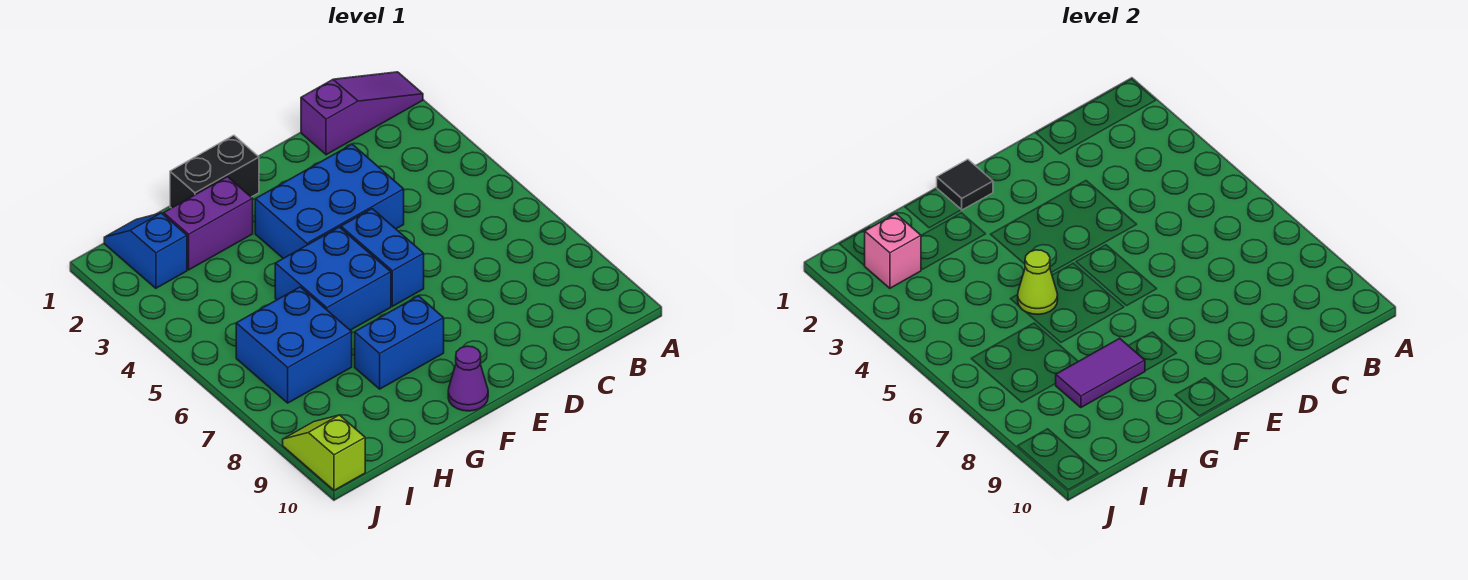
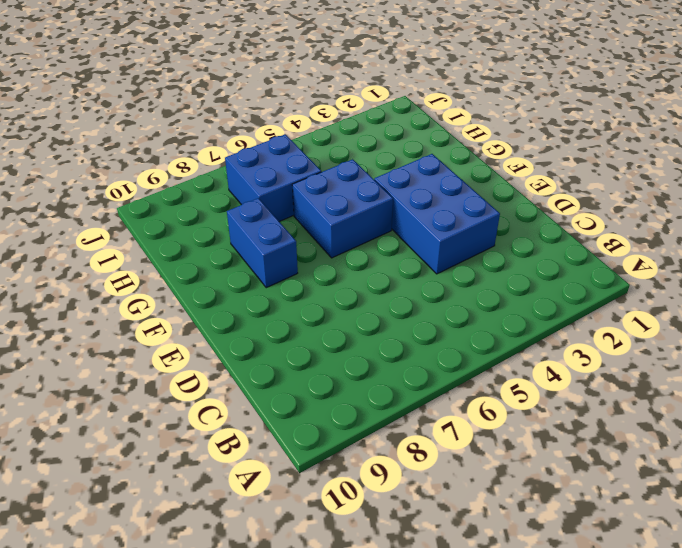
none -> purple 1x3 slope [301,72,423,155]
none -> blue 1x2 brick [341,209,424,306]
none -> black 1x2 brick [170,135,259,208]

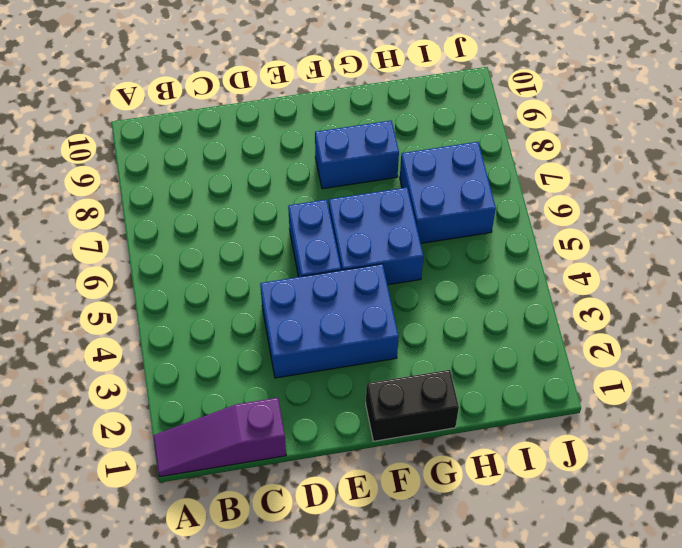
none -> purple 1x1 cone [448,346,488,411]
none -> purple 1x2 brick [164,177,253,270]
none -> blue 1x2 slope [104,213,187,288]

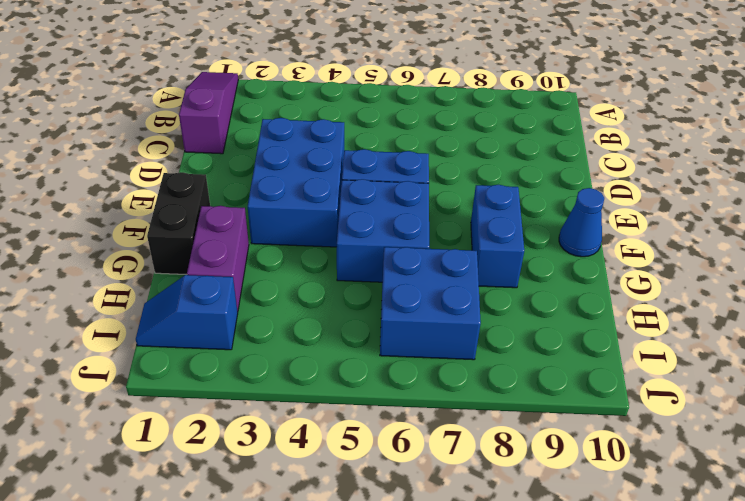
blue 1x1 cone [559,188,604,257] -> purple 1x1 cone [448,346,488,411]
none -> lime 1x2 slope [283,415,365,490]
none -> black 1x1 tile [937,159,993,210]
none -> lime 1x1 cone [1018,250,1058,314]

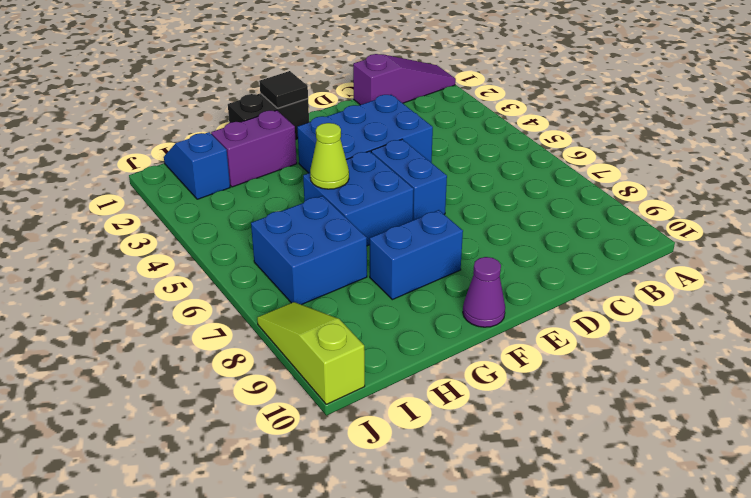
lime 1x3 slope [257,302,365,404] -> lime 1x2 slope [283,415,365,490]
none -> purple 1x2 tile [1055,338,1145,408]
none -> pink 1x1 brick [864,214,921,288]

